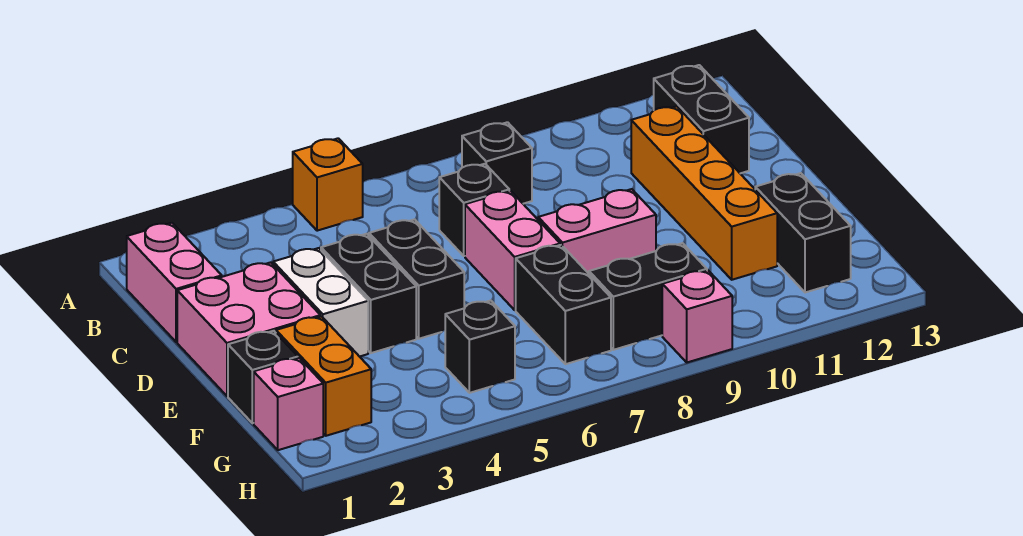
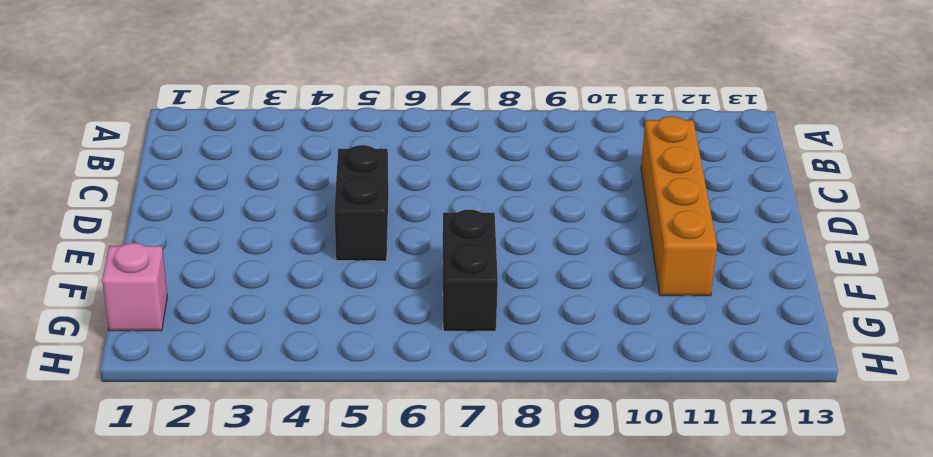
none -> orange 1x1 brick [293,138,363,231]
none -> pink 1x2 brick [127,223,222,342]
none -> black 1x1 brick [462,122,532,204]

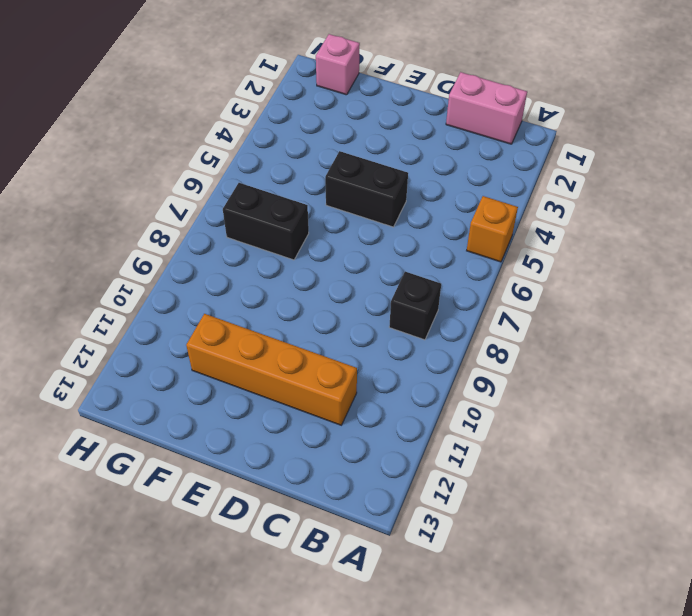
none -> black 1x2 brick [654,65,749,173]
none -> black 1x1 brick [439,164,509,256]
none -> pink 2x2 brick [177,262,320,396]

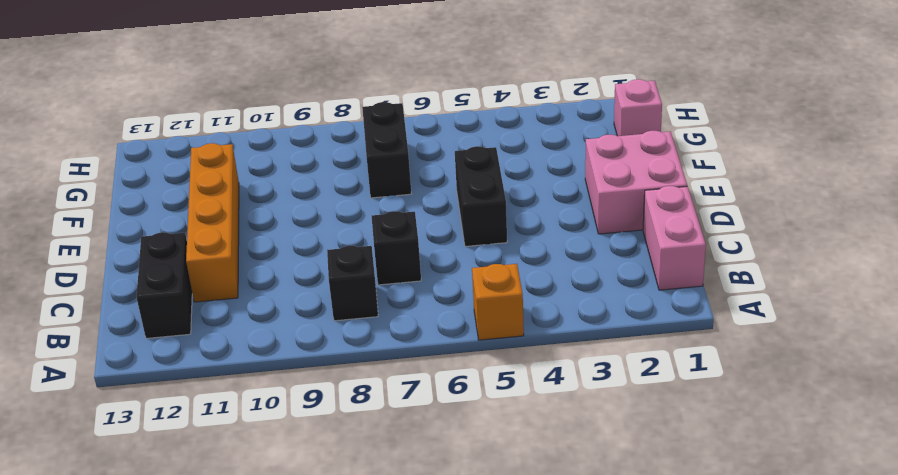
none -> white 1x2 brick [273,248,368,357]
none -> black 1x2 brick [321,234,416,353]
none -> pink 1x2 brick [465,191,560,310]

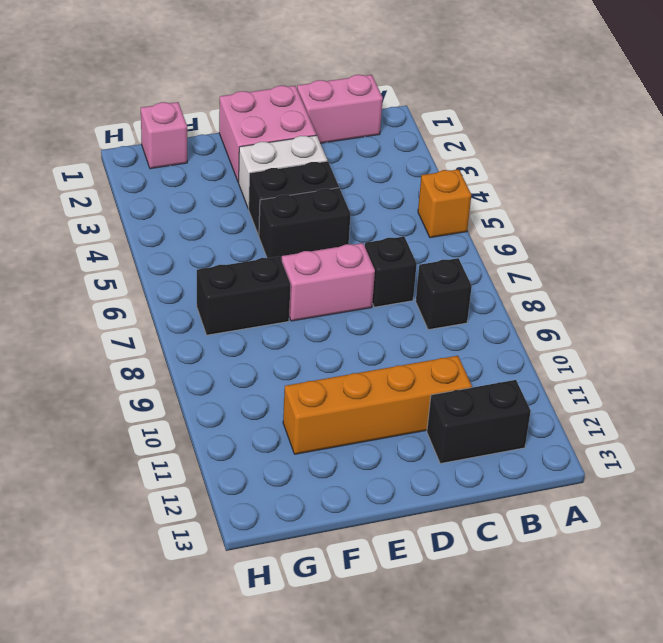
none -> pink 1x2 brick [538,189,656,274]
none -> black 1x1 brick [228,331,298,423]
none -> orange 1x2 brick [276,317,371,436]

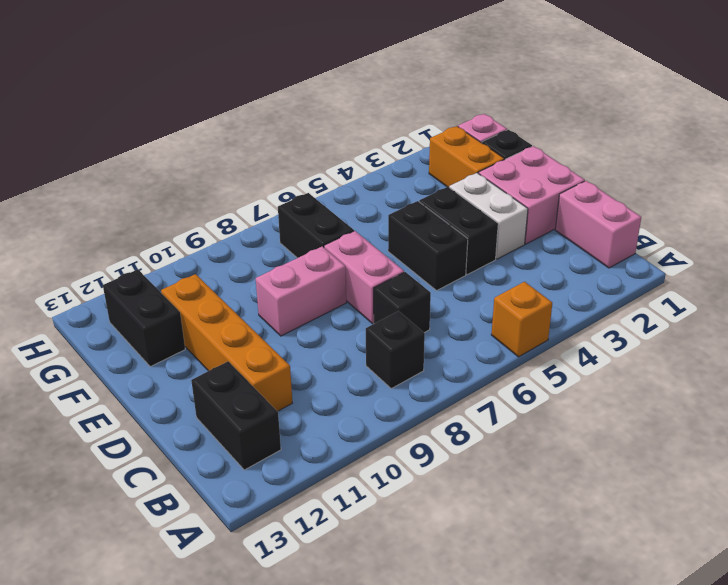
none -> black 1x1 brick [445,301,515,393]
none -> black 1x2 brick [589,243,707,350]
none -> pink 1x1 brick [662,270,732,362]

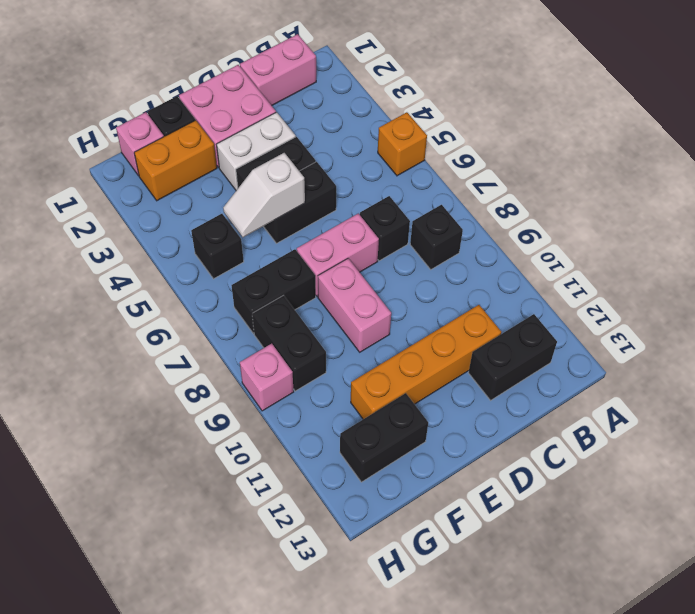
white 1x2 slope [223,153,305,237] -> none

